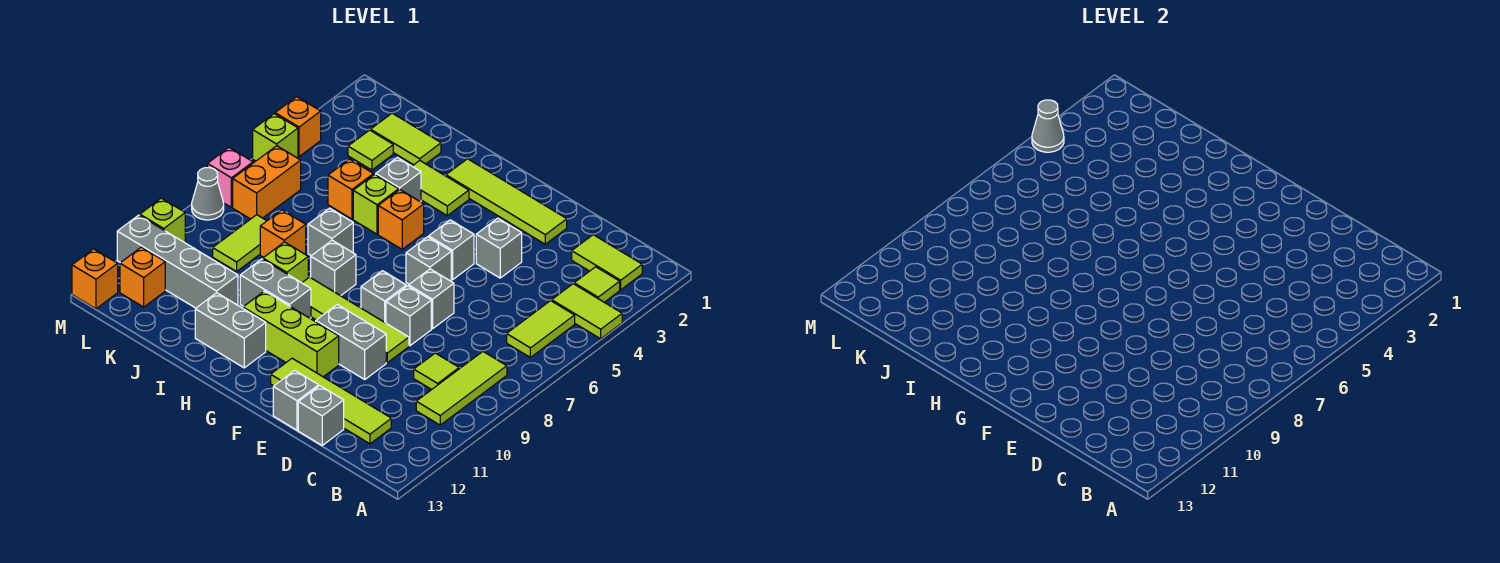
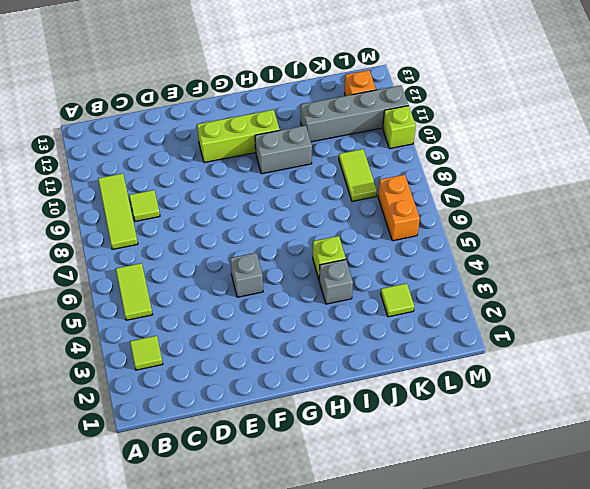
none -> lime 1x2 tile [552,284,622,339]
none -> lime 1x2 tile [572,235,642,290]
none -> lime 1x4 tile [271,358,391,444]
none -> grey 1x1 brick [298,386,344,445]

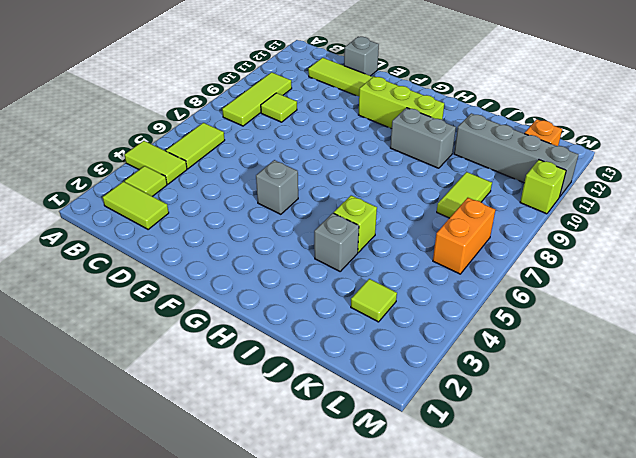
none -> lime 1x4 tile [446,159,567,244]
none -> grey 1x1 brick [476,218,522,278]
none -> grey 1x1 brick [409,269,454,329]
none -> grey 1x1 brick [386,286,431,346]

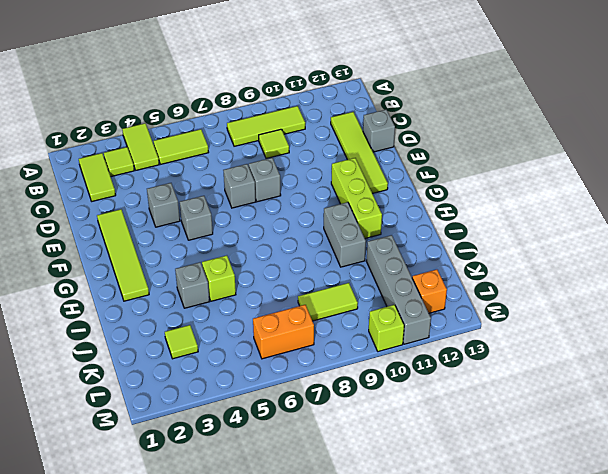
none -> lime 1x4 tile [302,277,409,363]
none -> grey 1x2 brick [316,305,386,379]
none -> grey 1x1 brick [273,370,319,430]
none -> grey 1x1 brick [406,237,451,284]

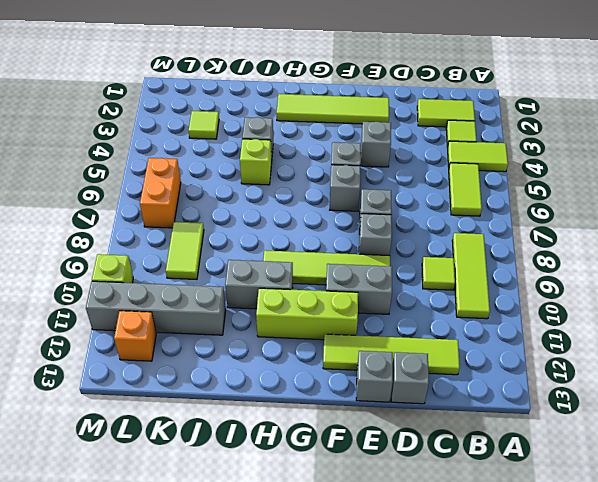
none -> grey 1x1 brick [361,271,406,323]
none -> lime 1x2 tile [412,161,469,215]
none -> orange 1x1 brick [378,190,424,249]
none -> grey 1x1 brick [311,240,356,296]

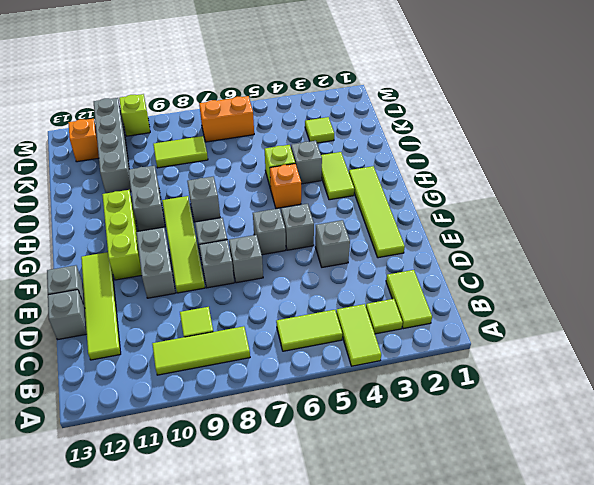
none -> grey 1x2 brick [195,293,266,368]
none -> grey 1x1 brick [308,208,353,256]
none -> lime 1x1 brick [263,242,308,283]
none -> lime 1x2 tile [371,113,441,165]

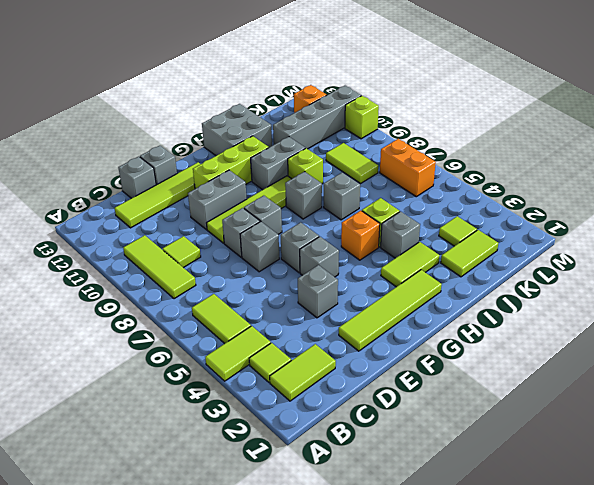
grey 2x2 brick [202,104,272,156] -> grey 1x2 brick [195,293,266,368]
none -> orange 1x1 brick [328,159,373,219]
none -> orange 1x1 brick [260,210,306,257]
none -> orange 1x1 brick [275,97,321,157]
none -> lime 1x1 brick [253,114,298,161]

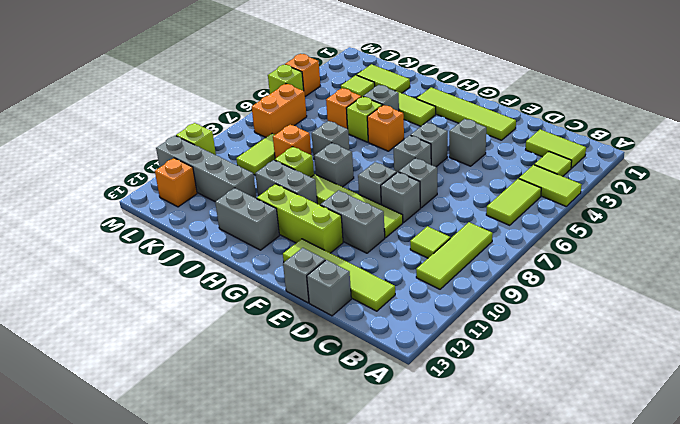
none -> pink 1x1 brick [208,148,253,207]
none -> grey 1x1 cone [192,168,224,220]
none -> orange 1x1 brick [72,249,118,309]
none -> grey 1x1 cone [1032,100,1064,152]

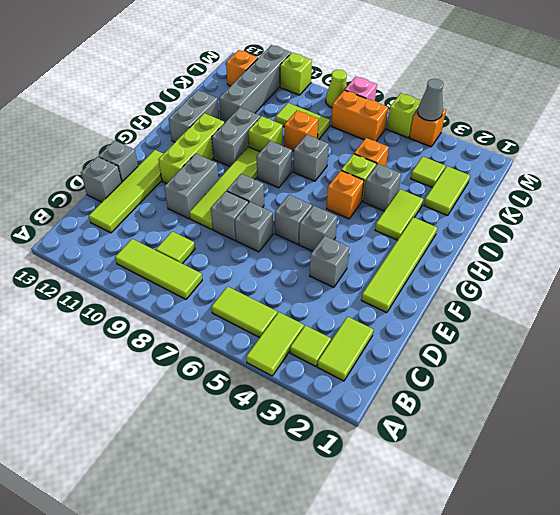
lime 1x1 cone [326,70,347,108] -> grey 1x1 cone [192,168,224,220]
none -> orange 1x1 brick [72,249,118,309]

